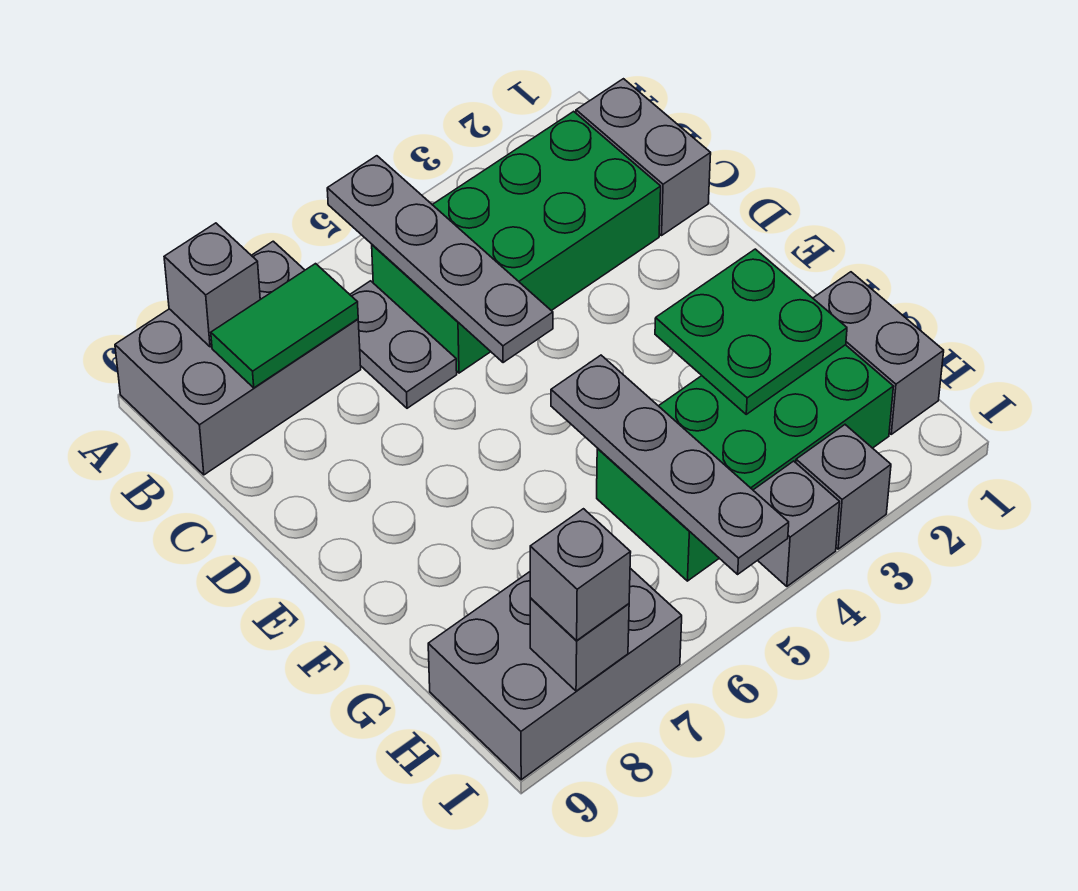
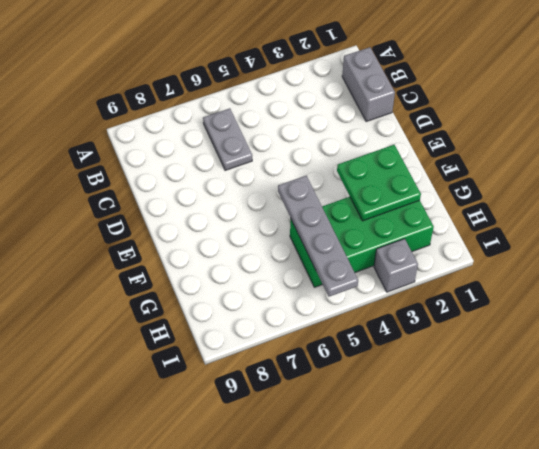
none -> grey 2x3 brick [115,241,361,475]
none -> green 2x4 brick [372,111,661,373]
none -> grey 1x2 brick [813,272,944,434]

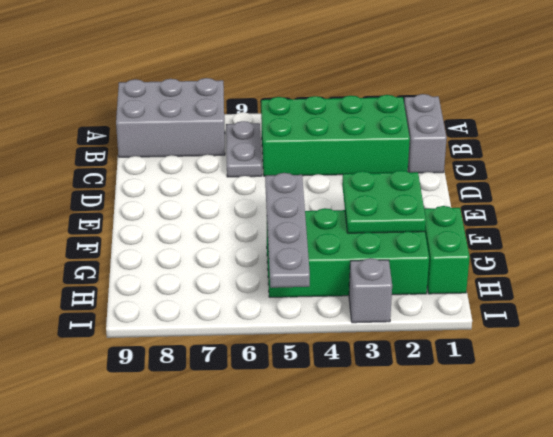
green 1x2 brick [424,206,470,294] -> grey 1x2 brick [813,272,944,434]
none -> grey 2x3 brick [428,568,682,780]
none -> grey 1x1 brick [753,461,840,586]
none -> grey 1x4 plate [327,156,553,363]

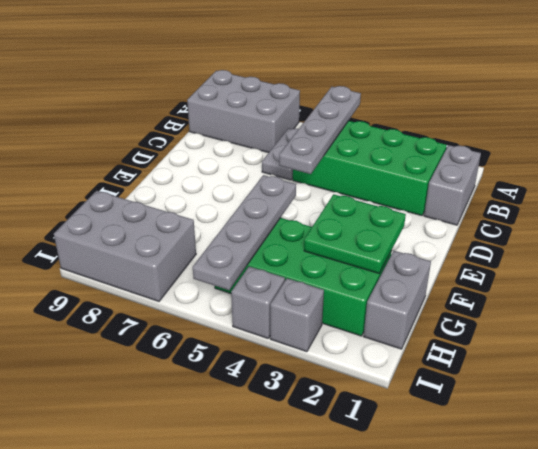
none -> grey 1x1 brick [164,223,260,347]
none -> green 1x2 tile [211,264,358,388]
none -> grey 1x1 brick [530,598,629,691]

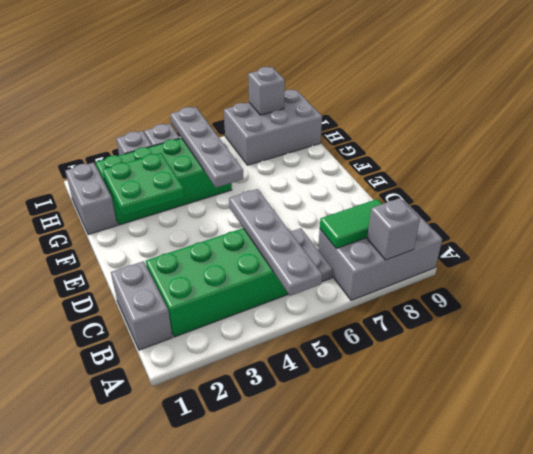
none -> grey 1x1 brick [530,509,631,640]

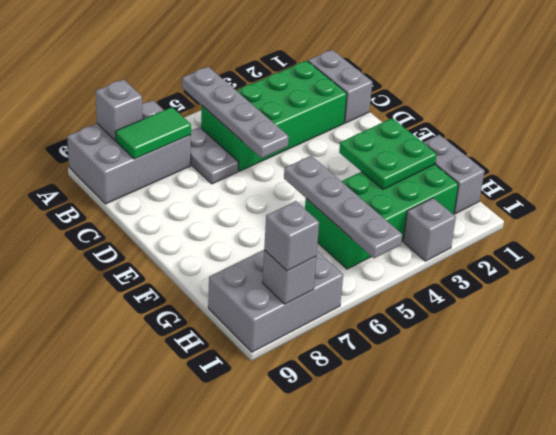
none -> grey 1x1 brick [753,461,840,586]

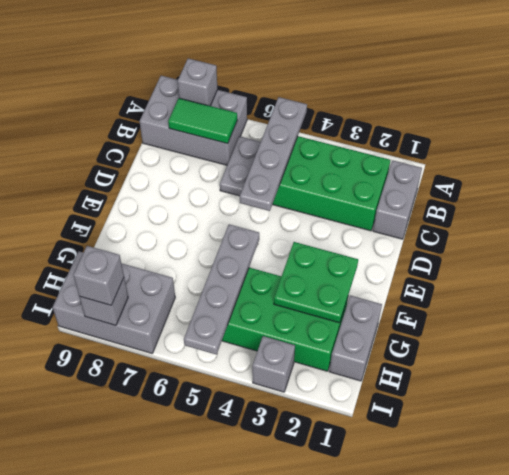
none -> grey 1x1 brick [753,461,840,586]

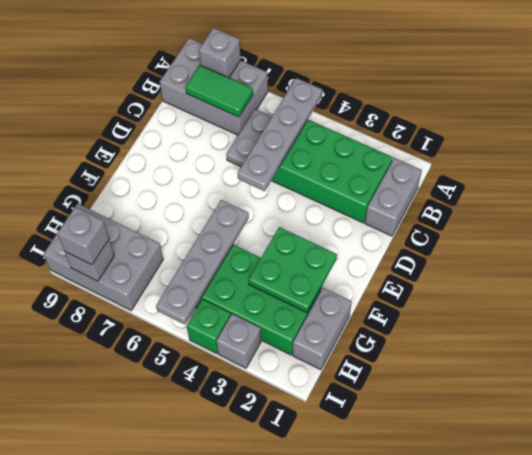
green 1x1 brick [187,299,231,354] -> grey 1x1 brick [753,461,840,586]

